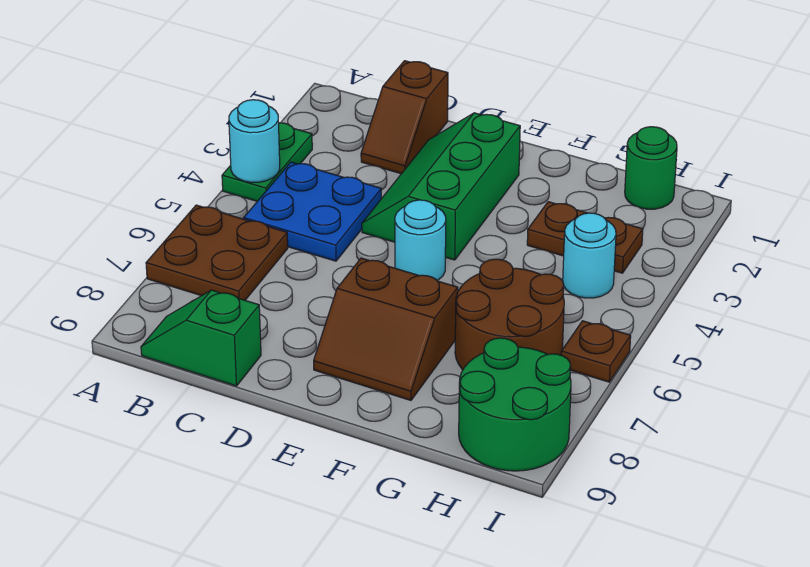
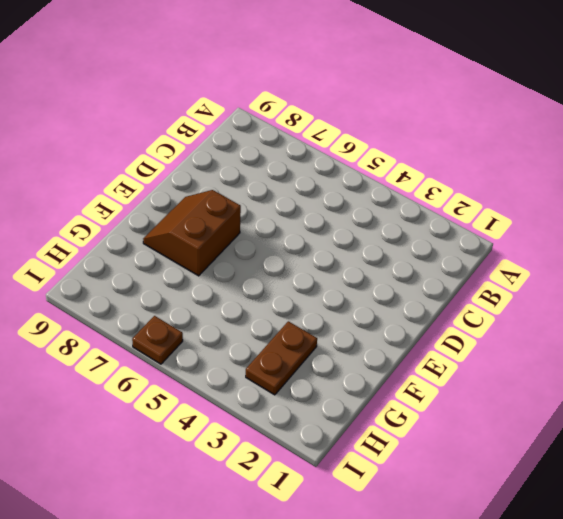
none -> green 1x2 plate [222,123,312,201]
none -> brown 2x2 plate [146,205,288,300]
none -> blue 2x2 plate [244,162,381,261]

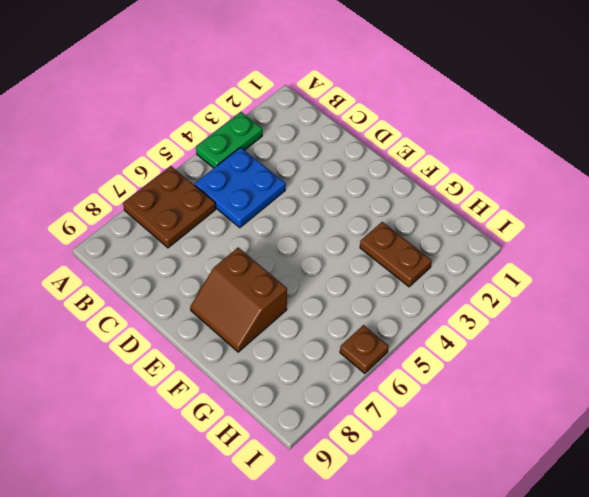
none -> green 1x2 slope [141,290,261,386]
none -> brown 1x2 slope [361,61,448,174]
none -> green 2x3 slope [362,113,520,260]

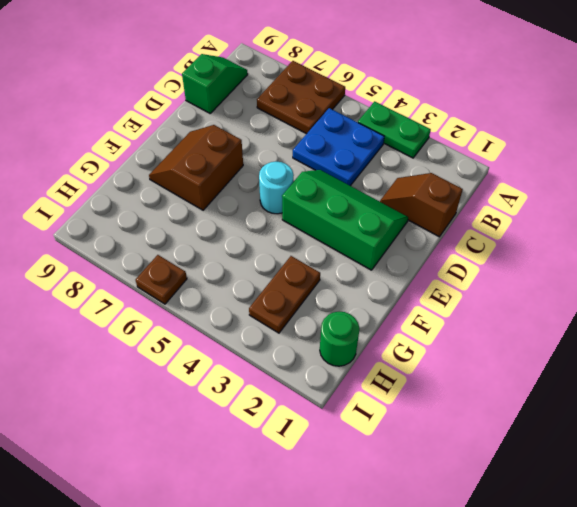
none -> brown 2x2 round brick [455,259,564,370]
none -> cyan 1x1 round brick [563,213,616,298]
none -> green 2x2 round brick [459,338,571,471]

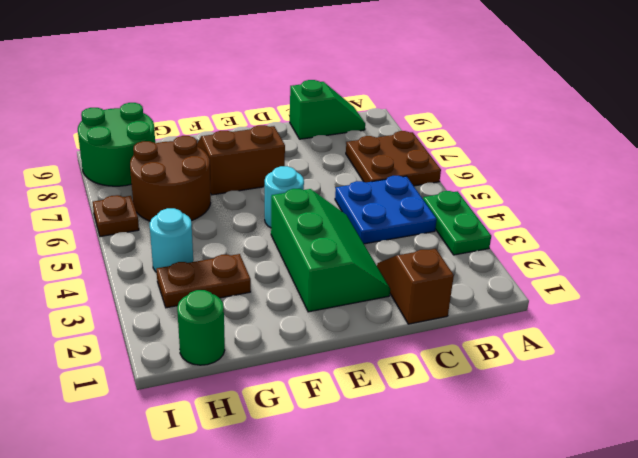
none -> cyan 1x1 round brick [229,100,280,182]

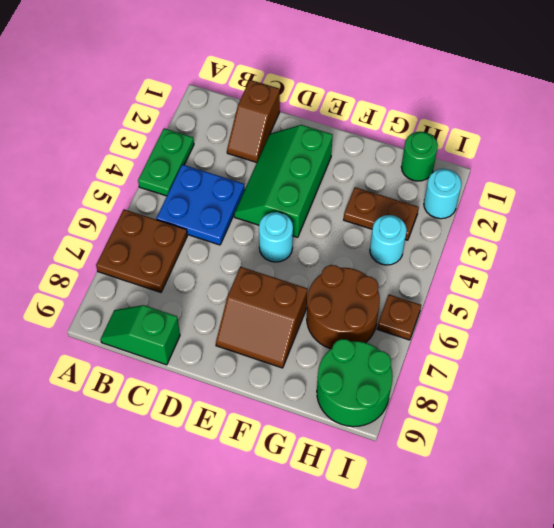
cyan 1x1 round brick [424,169,461,219] -> cyan 1x1 round brick moved to [229,100,280,182]

